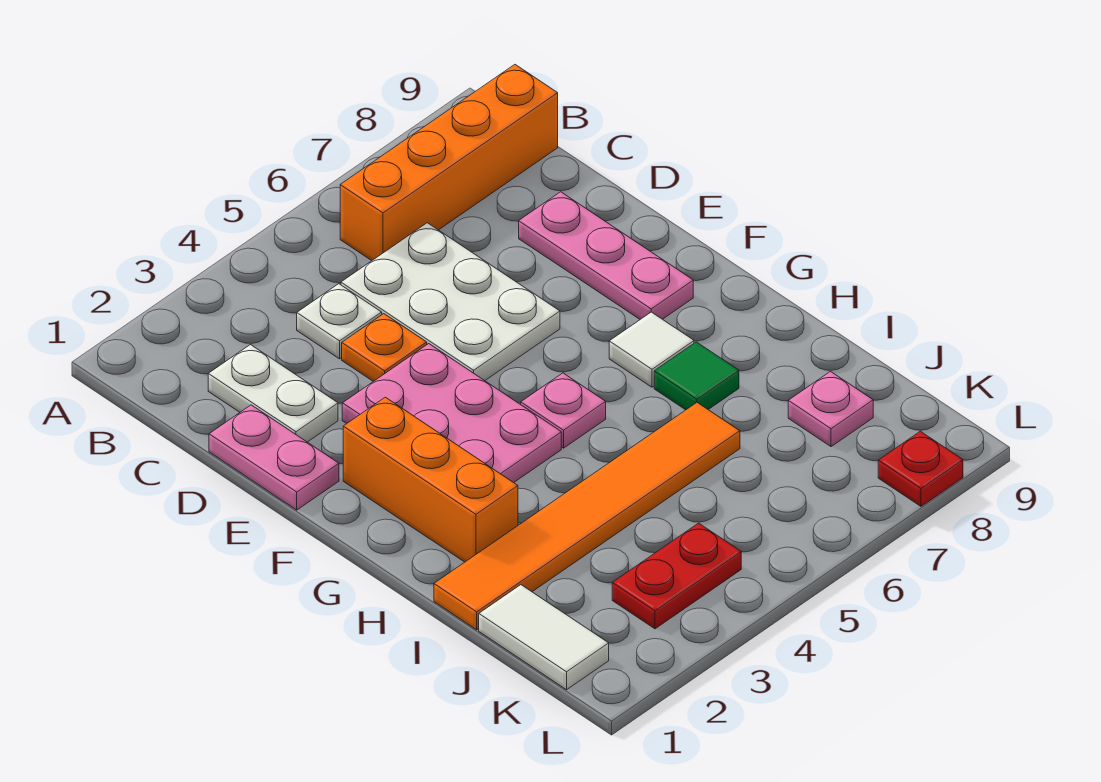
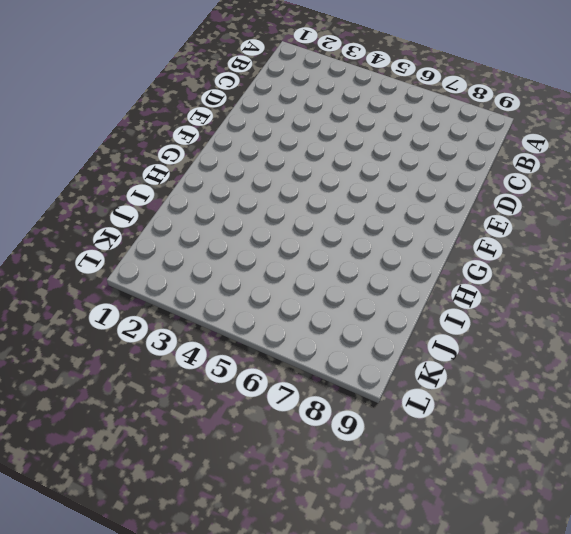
none -> orange 1x4 brick [340,65,558,261]
none -> white 1x2 plate [208,345,338,442]
none -> white 1x1 plate [297,284,382,359]

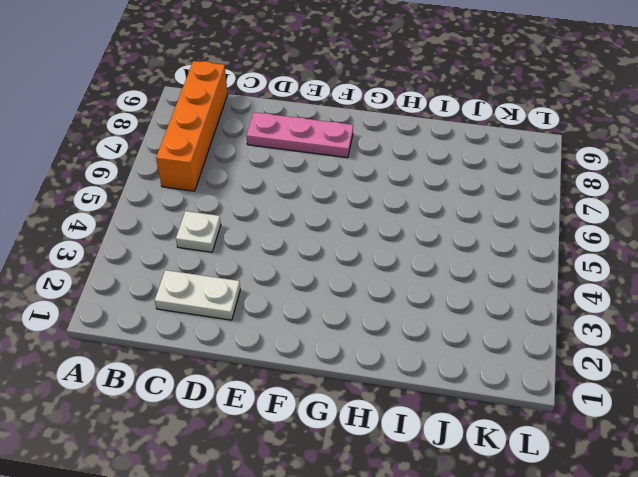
none -> white 2x3 plate [341,223,560,381]
none -> pink 1x2 plate [209,405,339,510]
none -> orange 1x1 plate [342,314,427,381]

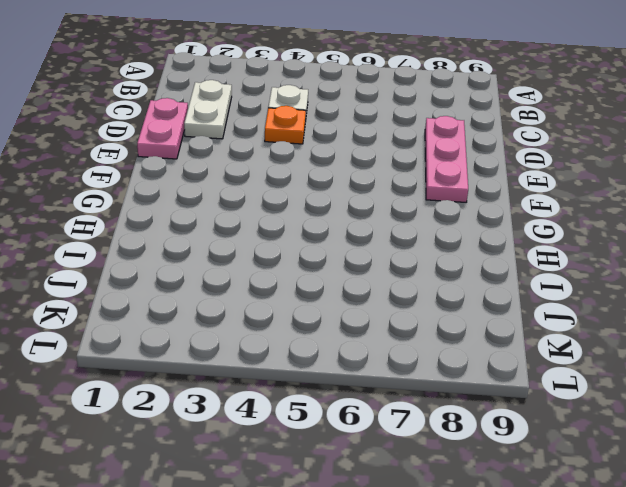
none -> orange 1x4 brick [340,65,558,261]
none -> white 2x3 plate [341,223,560,381]
none -> pink 2x3 plate [342,344,561,483]

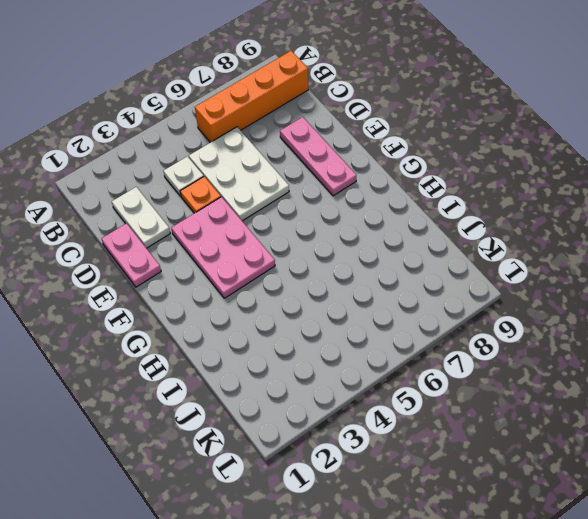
none -> orange 1x3 brick [343,397,518,562]
none -> pink 1x1 plate [521,373,606,448]
none -> white 1x1 tile [609,312,694,387]

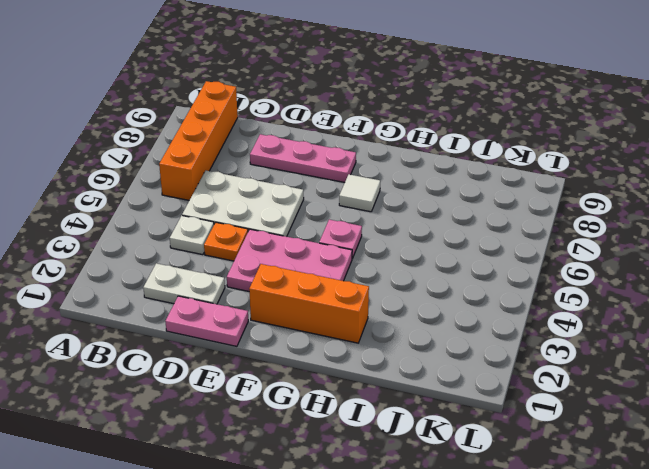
none -> green 1x1 tile [654,342,739,410]
none -> orange 1x6 tile [434,403,740,630]
none -> white 1x2 tile [479,585,609,690]

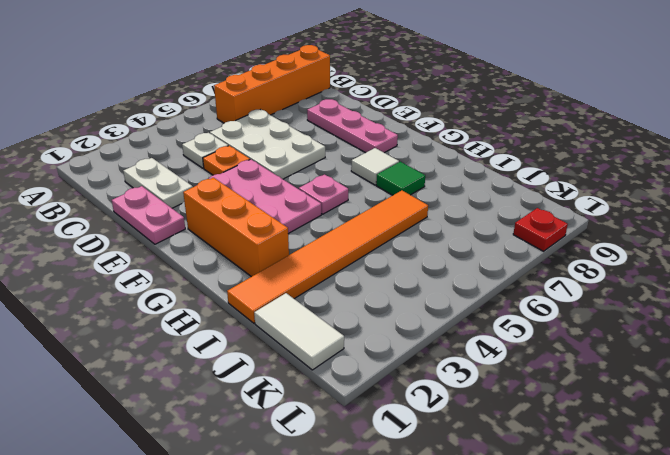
none -> pink 1x1 plate [788,372,873,447]
none -> red 1x2 plate [612,523,741,629]

